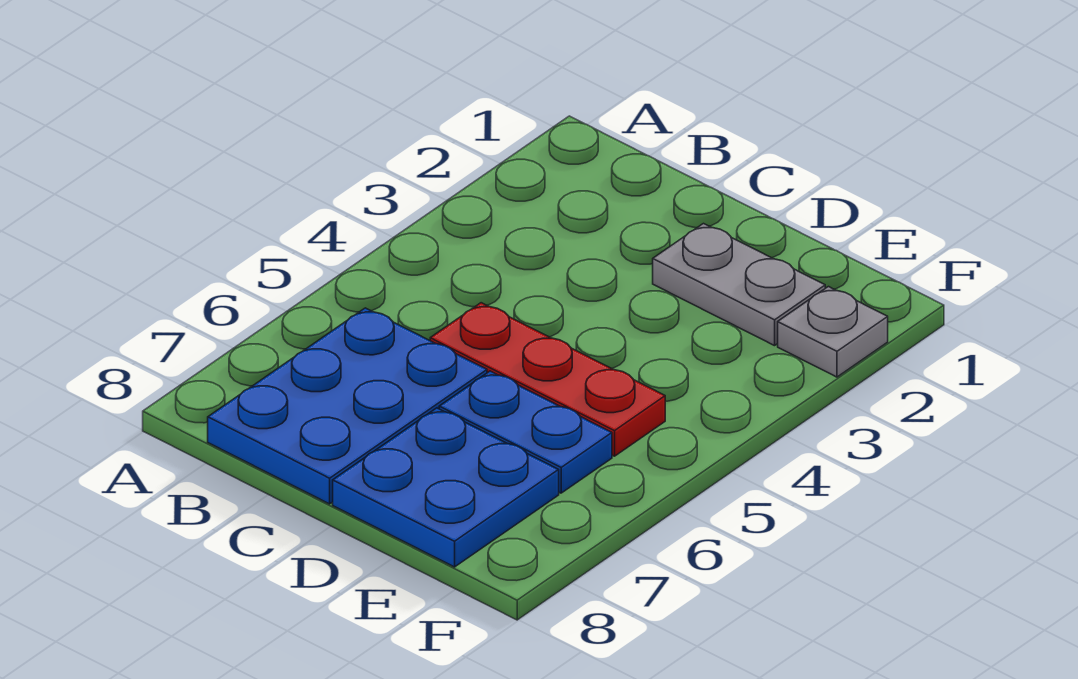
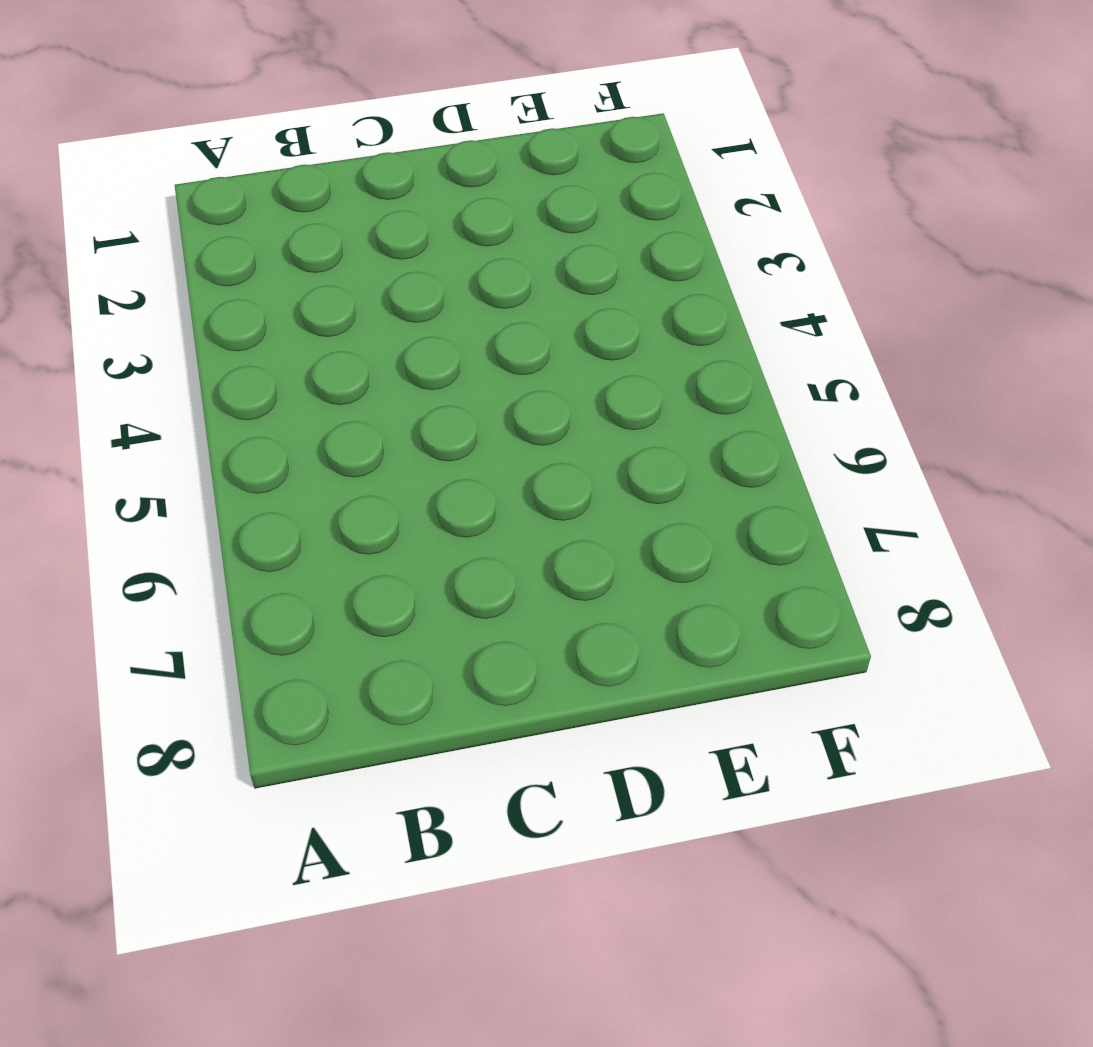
none -> blue 2x3 plate [208,308,487,504]
none -> red 1x3 plate [430,303,665,456]

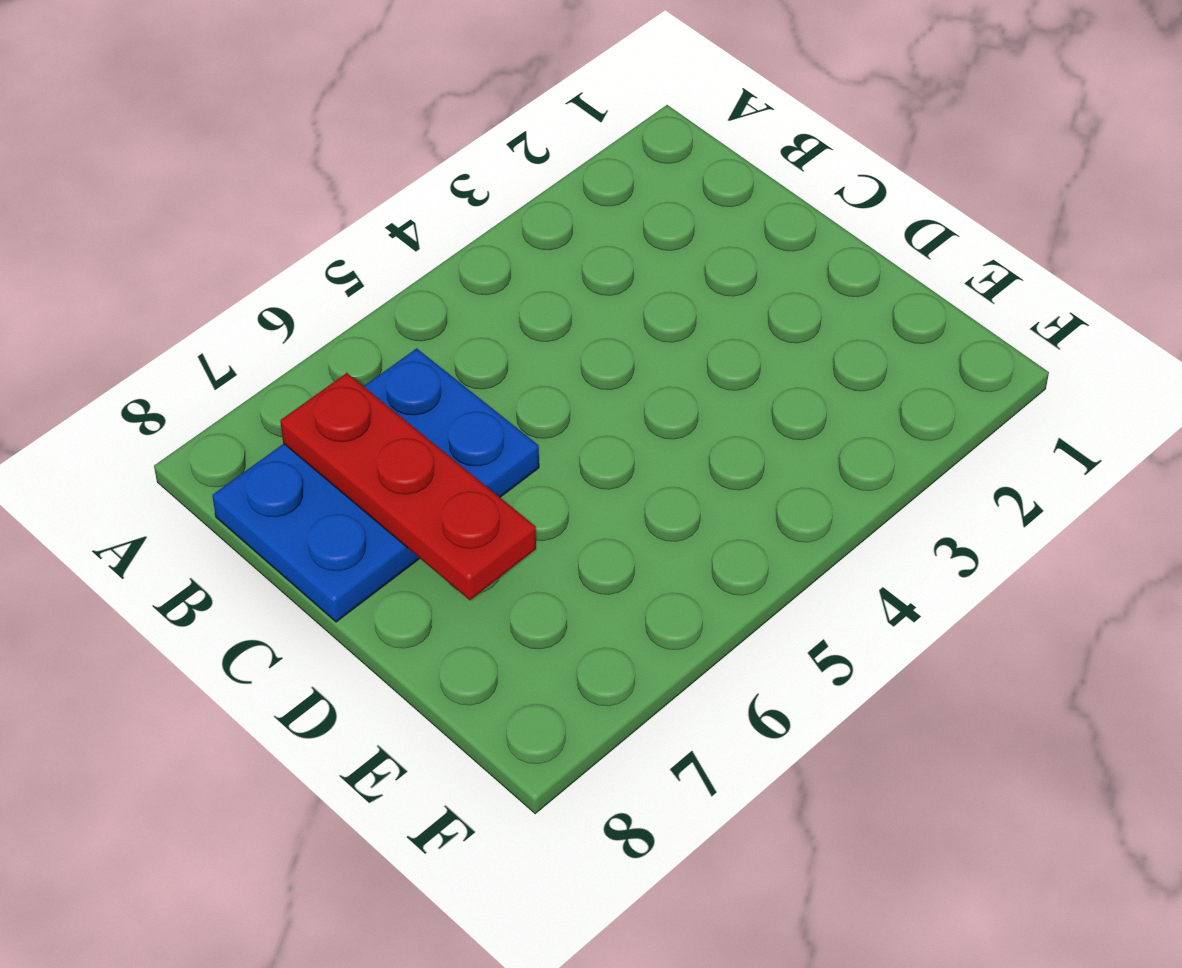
red 1x3 plate [280,373,536,600] -> red 1x3 plate moved to [430,303,665,456]
none -> grey 1x2 plate [653,224,825,346]
none -> blue 1x2 plate [439,371,612,493]

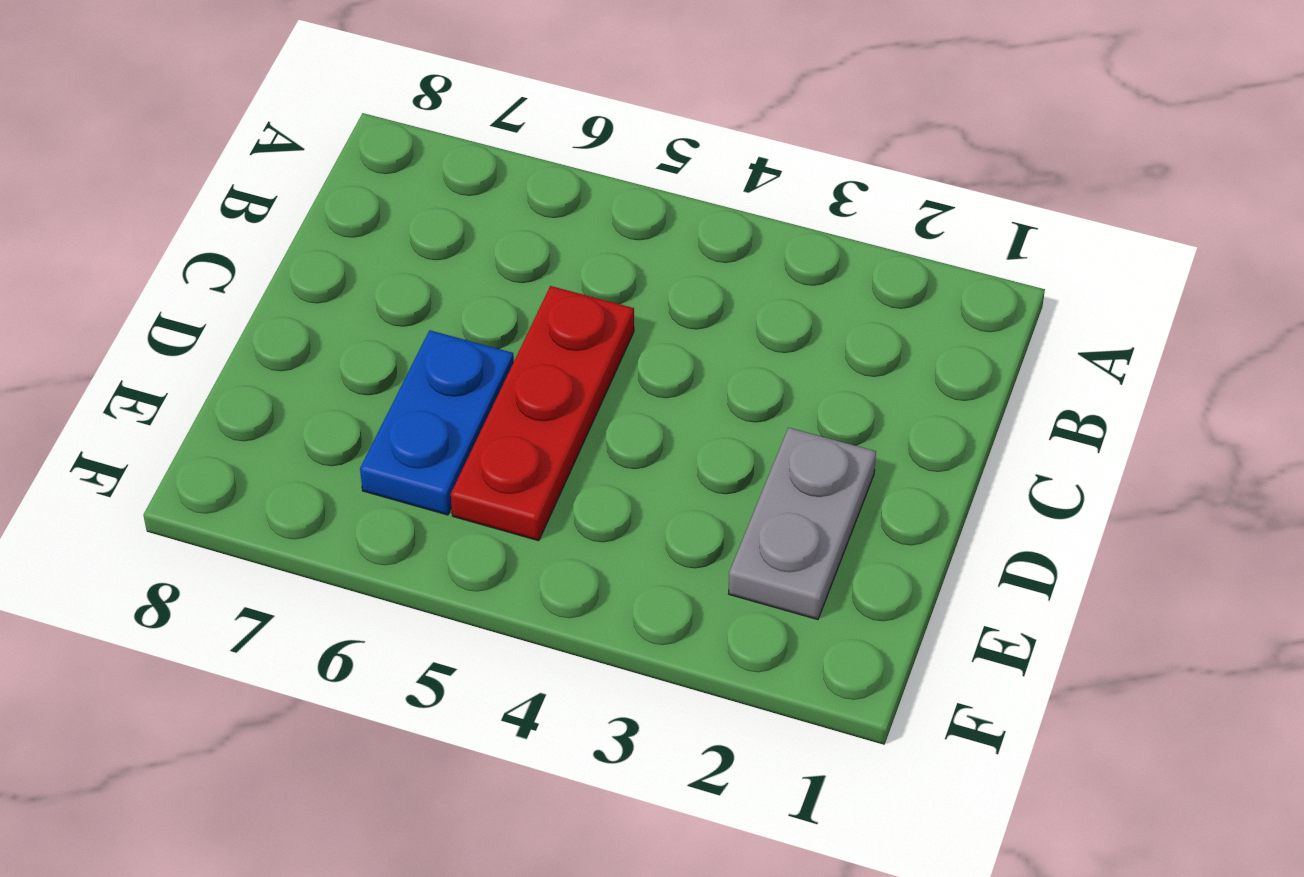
none -> blue 2x3 plate [208,308,487,504]
none -> blue 2x2 plate [333,408,559,567]

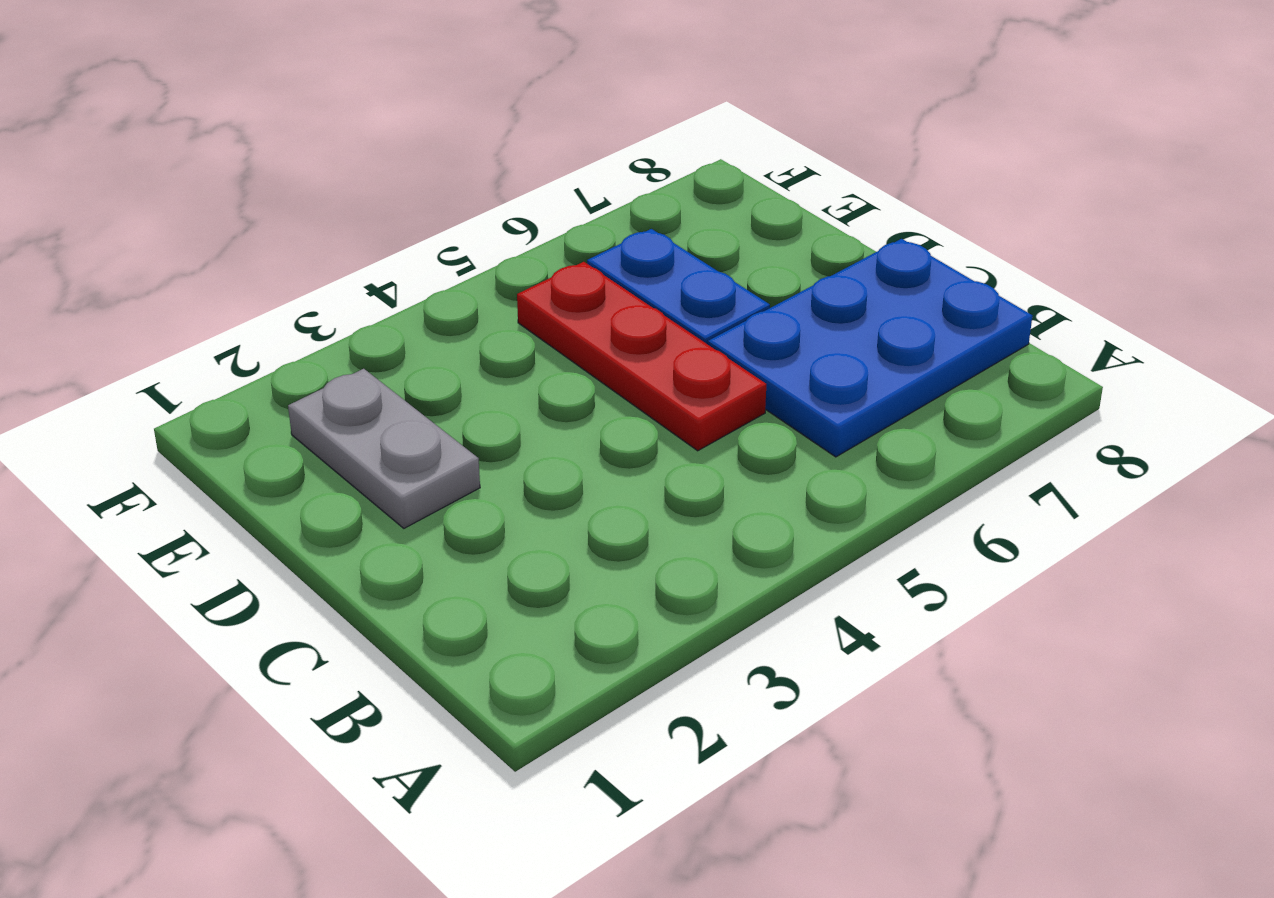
none -> blue 2x2 plate [333,408,559,567]
none -> grey 1x1 plate [778,287,888,377]

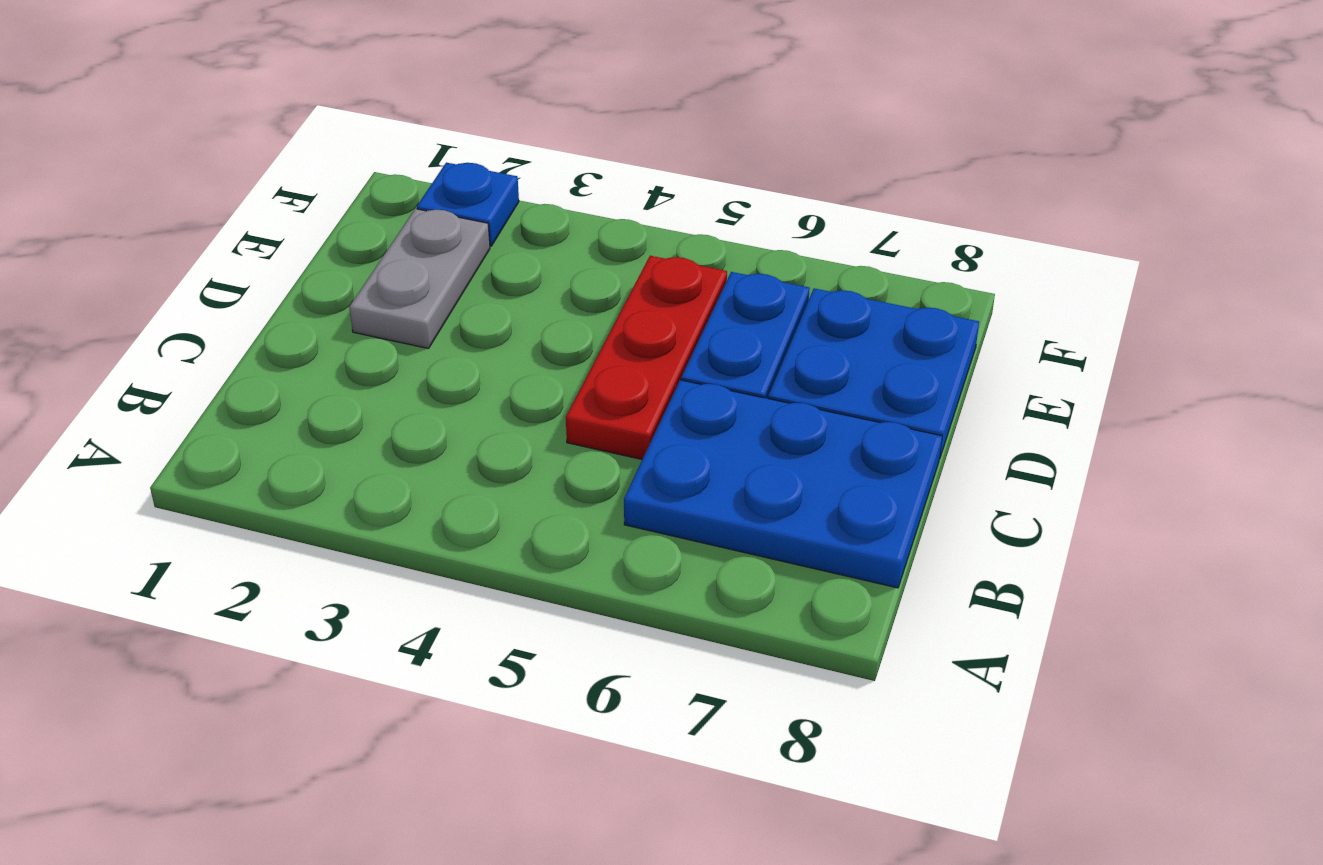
blue 1x1 plate [417,163,519,246] -> grey 1x1 plate [778,287,888,377]

